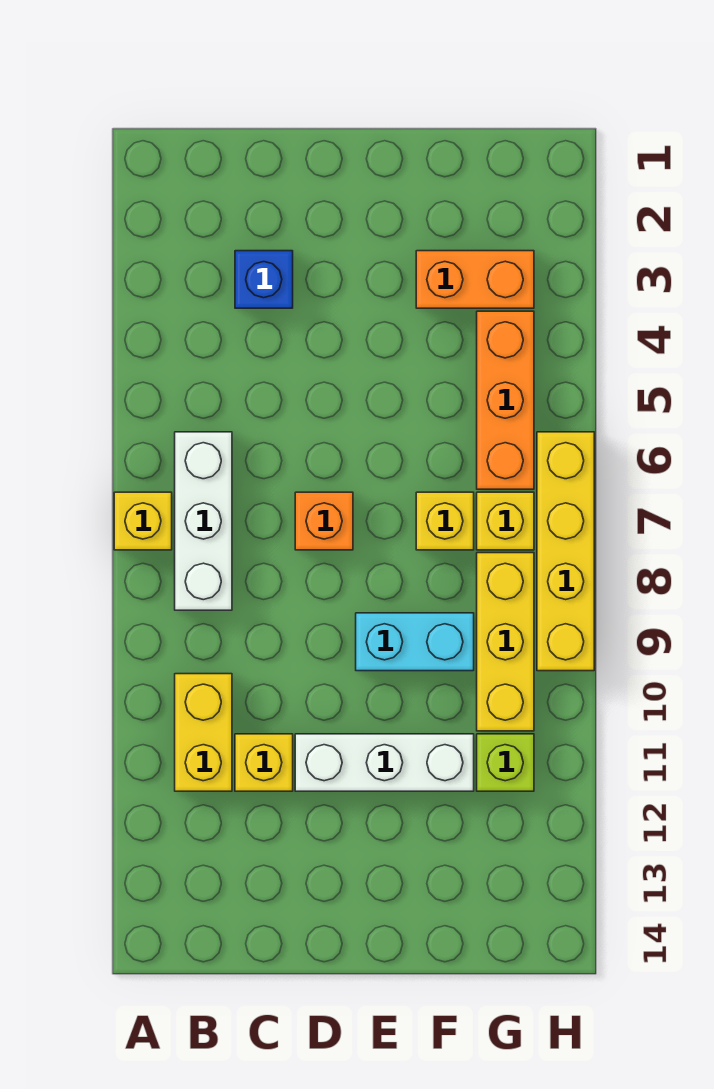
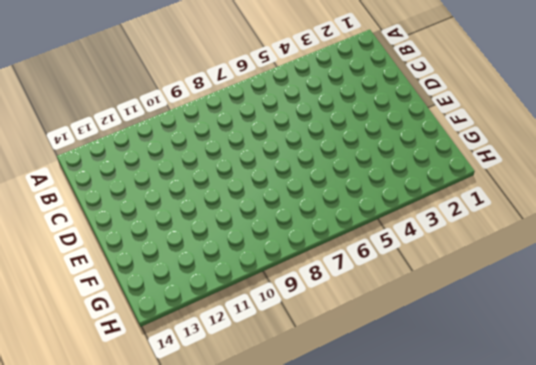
none -> yellow 1x1 brick [114,492,172,550]
none -> white 1x3 brick [175,432,232,610]
none -> yellow 1x2 brick [175,674,232,791]

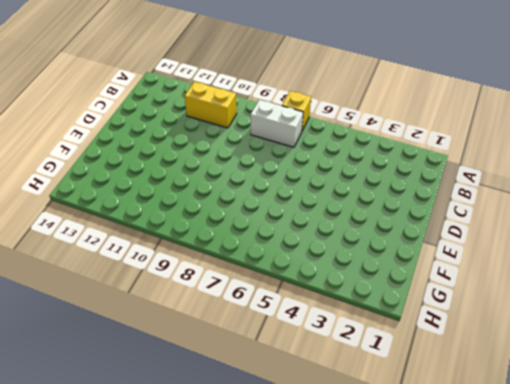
white 1x2 brick [250,100,303,147] -> white 1x3 brick [175,432,232,610]
none -> blue 1x1 brick [235,251,293,308]
none -> yellow 1x1 brick [235,734,293,791]
none -> orange 1x1 brick [295,492,353,550]

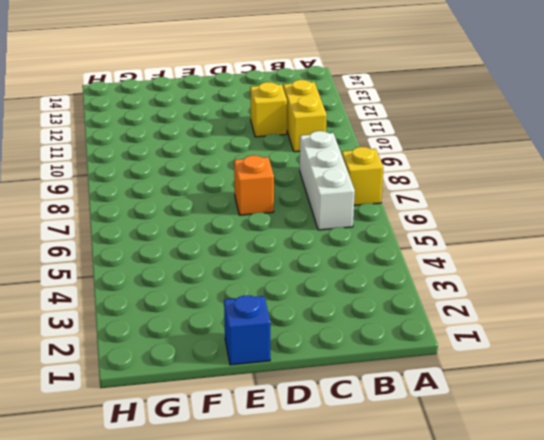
blue 1x1 brick [224,295,270,365] -> blue 1x1 brick moved to [235,251,293,308]
none -> white 1x3 brick [295,734,474,791]
none -> cyan 1x2 brick [356,613,474,671]
none -> orange 1x2 brick [416,251,534,308]

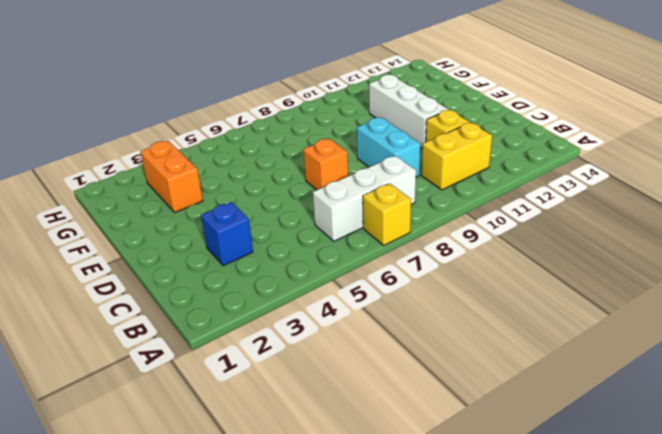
cyan 1x2 brick [357,117,420,177] -> cyan 1x2 brick moved to [356,613,474,671]
none -> yellow 1x1 brick [416,492,474,550]
none -> orange 1x3 brick [477,311,534,489]
none -> yellow 1x1 brick [477,492,534,550]

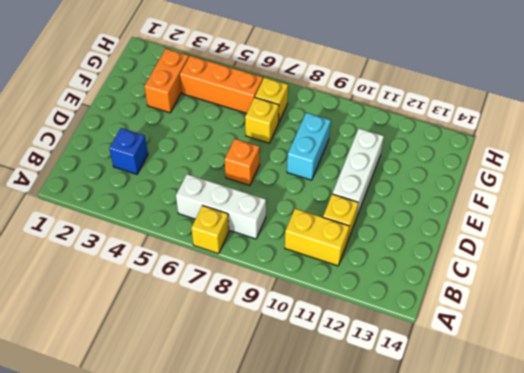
none -> yellow 1x3 brick [477,553,534,731]
none -> lime 1x1 brick [477,734,534,791]
none -> yellow 1x4 brick [537,432,594,671]

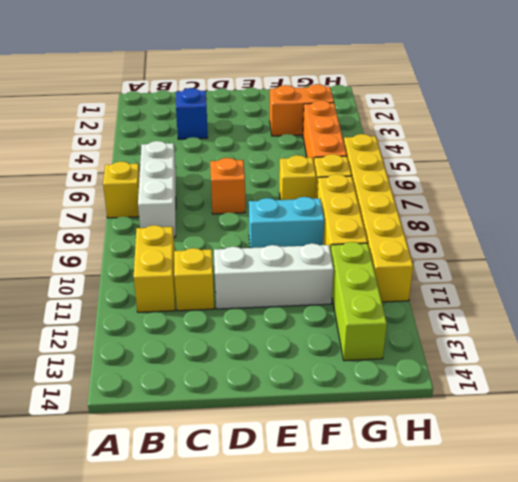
lime 1x3 brick [331,242,387,361] -> lime 1x1 brick [477,734,534,791]
yellow 1x6 brick [344,134,413,302] -> yellow 1x4 brick [537,432,594,671]

